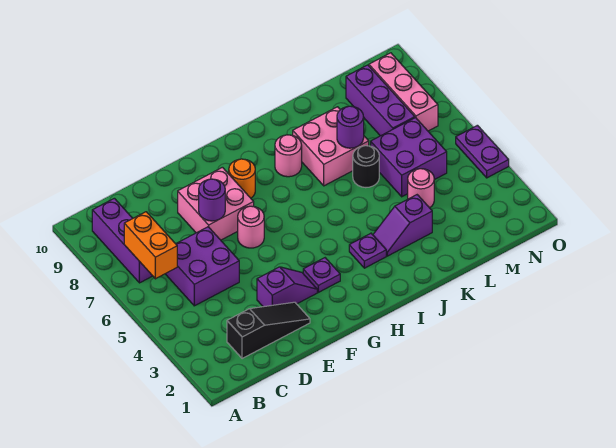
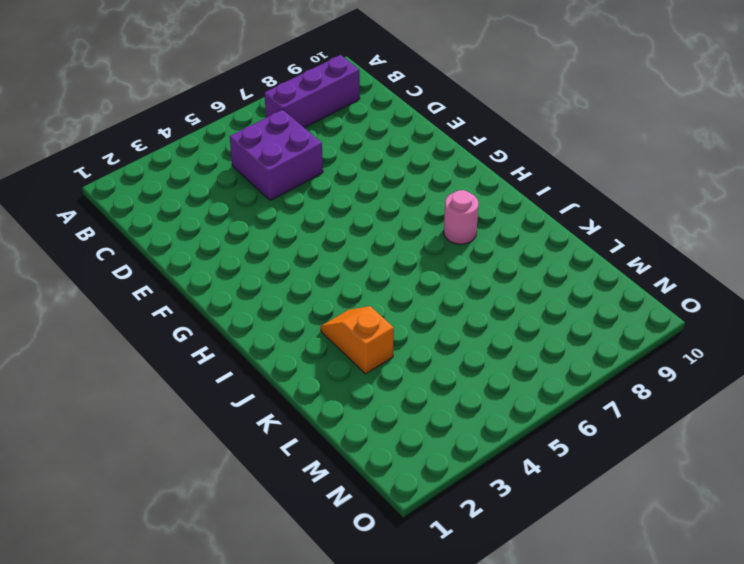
orange 1x2 slope [321,306,394,374] -> purple 1x2 slope [373,195,432,256]
none -> black 1x3 slope [227,302,310,359]
none -> purple 1x2 slope [257,267,317,307]
none -> pink 2x2 brick [178,167,254,240]

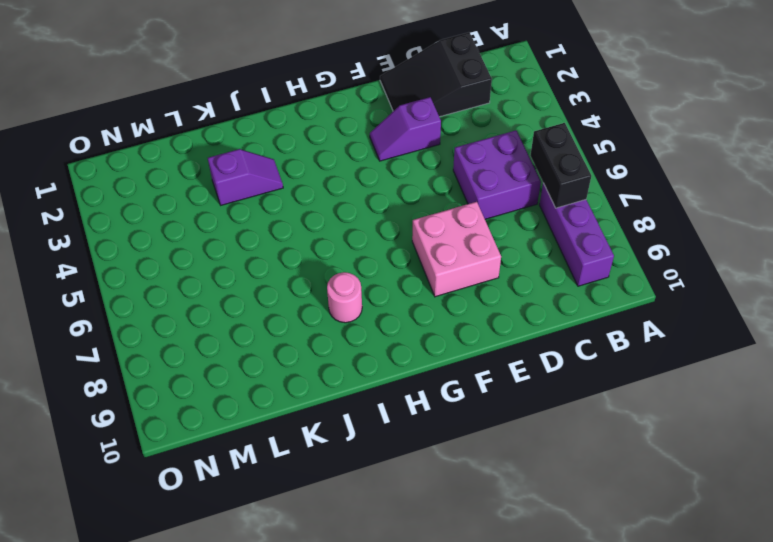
black 1x2 brick [530,123,591,208] -> orange 1x2 brick [124,212,177,279]
black 2x3 slope [380,32,492,117] -> black 1x3 slope [227,302,310,359]
none -> pink 1x1 round brick [238,206,264,248]
none -> purple 1x1 plate [303,258,340,292]
none -> orange 1x1 round brick [229,159,255,198]

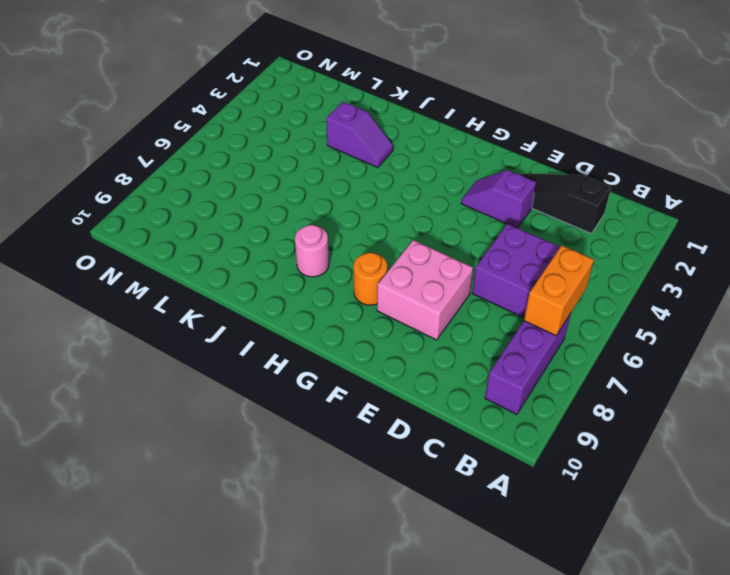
none -> pink 1x1 round brick [238,206,264,248]
none -> purple 1x1 plate [303,258,340,292]
none -> purple 1x1 plate [349,233,386,268]

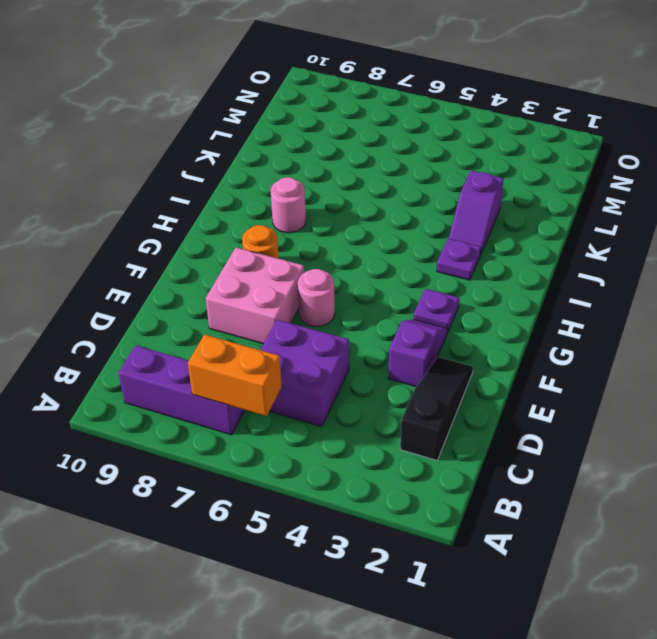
none -> pink 2x2 brick [293,107,369,186]
none -> black 1x1 round brick [353,146,379,188]
none -> pink 1x1 round brick [408,169,434,208]

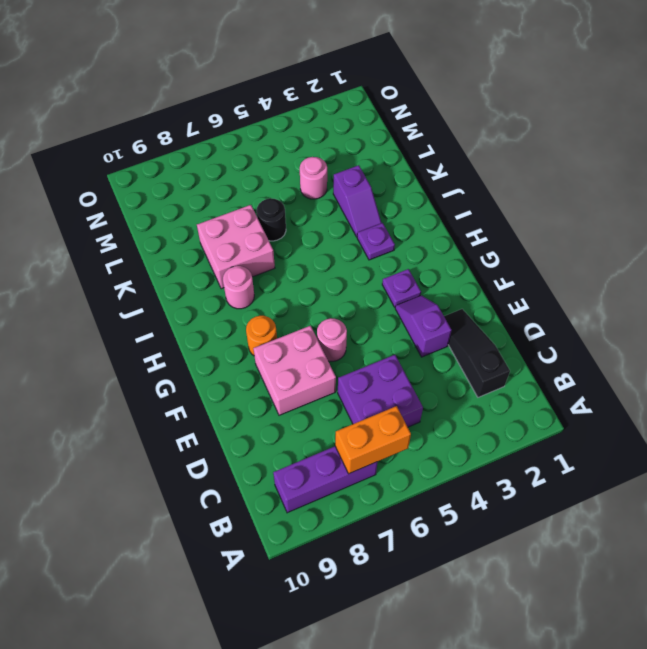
none -> purple 2x2 brick [371,118,447,197]
none -> purple 1x3 brick [346,65,415,136]
none -> pink 1x3 brick [369,53,438,131]

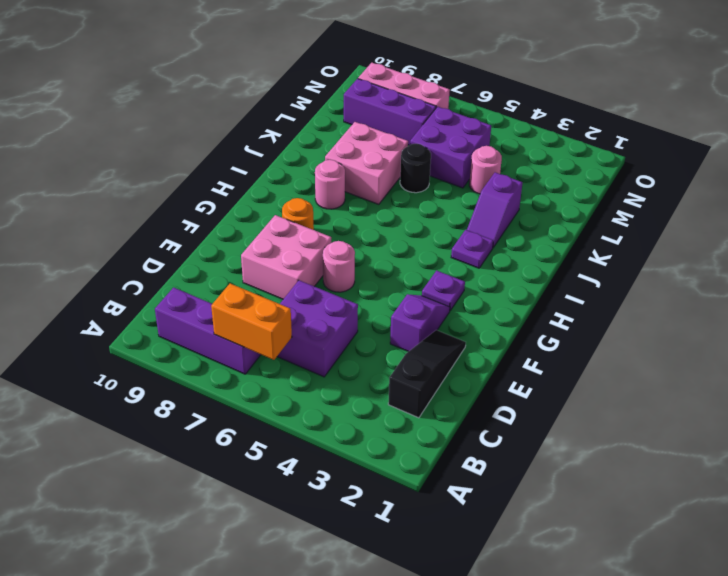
none -> purple 1x2 plate [456,125,509,178]
none -> purple 1x1 round brick [199,179,225,221]
none -> purple 1x1 round brick [337,106,364,148]

